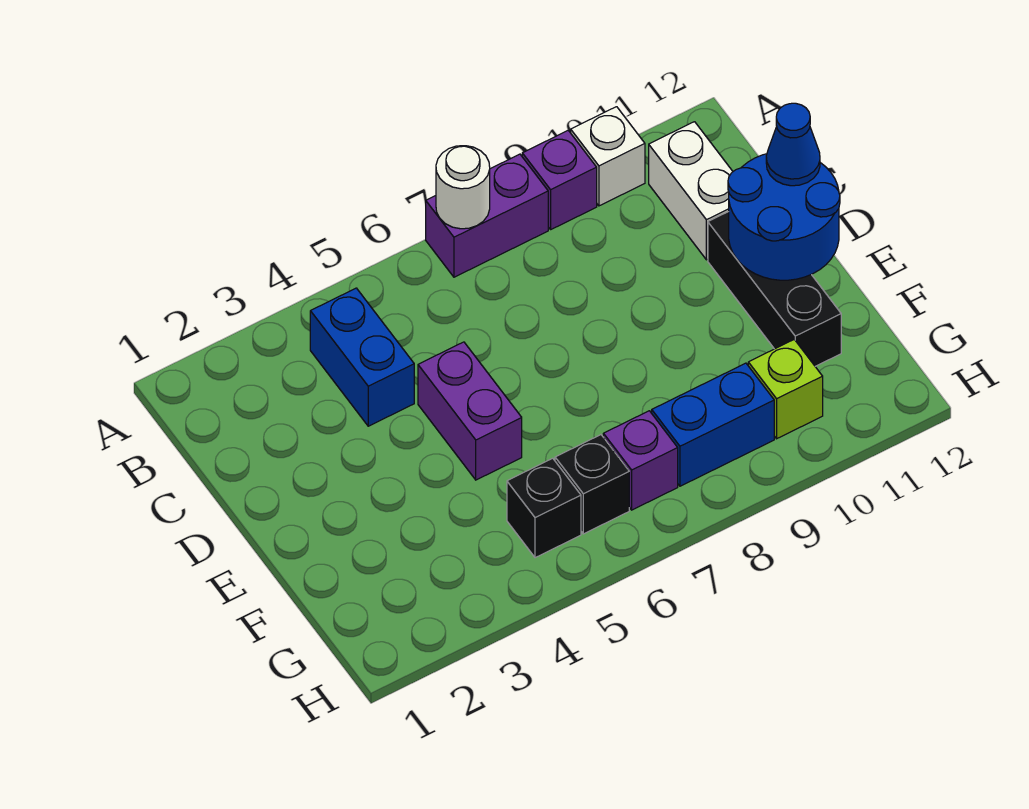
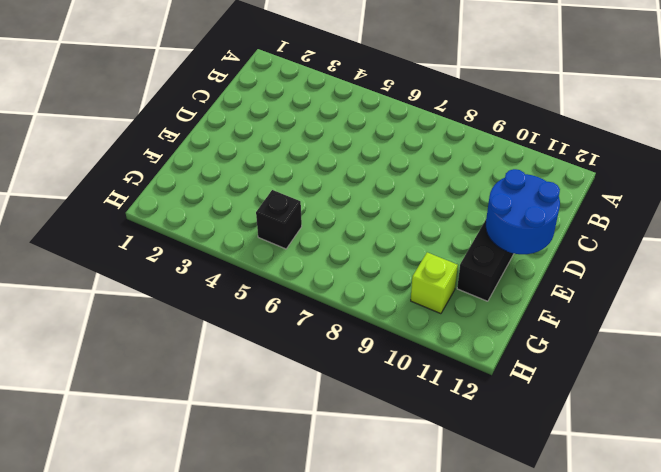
none -> purple 1x2 brick [426,154,548,277]
none -> purple 1x1 brick [522,131,597,229]
none -> white 1x1 brick [571,107,645,206]

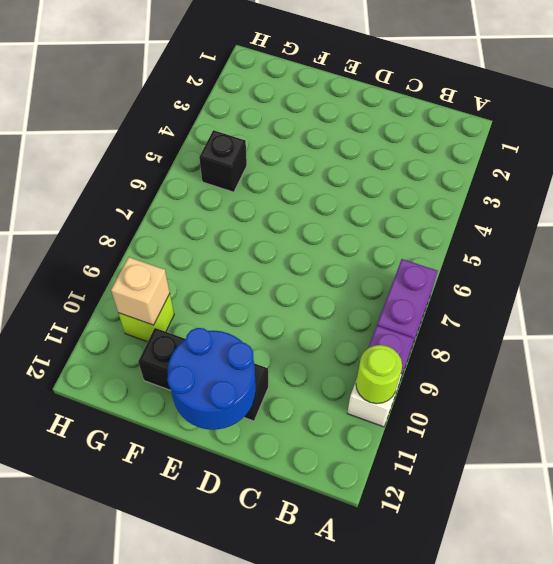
lime 1x1 round brick [356,345,402,404] -> none
tan 1x1 brick [111,257,170,325] -> none
none -> blue 1x2 brick [310,288,414,426]
none -> white 1x2 brick [649,122,733,260]
none -> purple 1x2 brick [418,342,522,480]

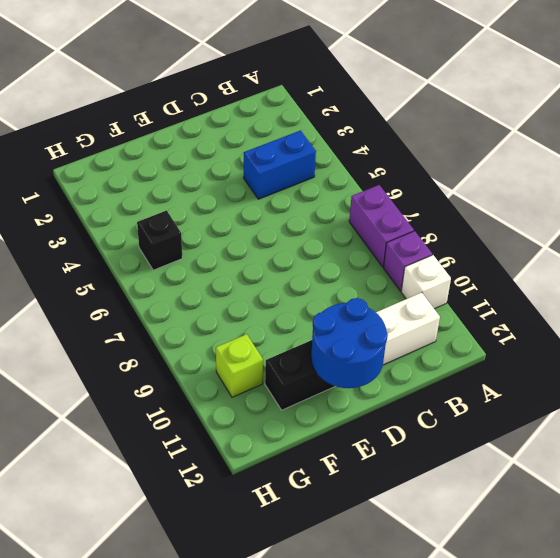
none -> purple 1x2 brick [418,342,522,480]
none -> black 1x1 brick [555,435,629,534]
none -> purple 1x1 brick [603,411,678,510]

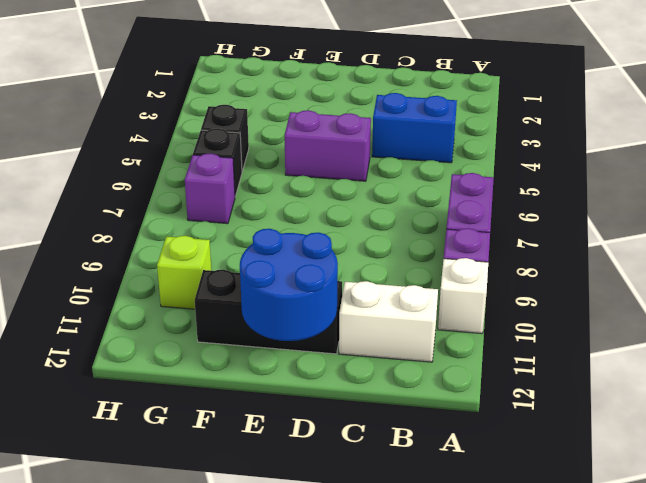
none -> blue 1x2 brick [652,363,774,486]
none -> white 1x1 round brick [436,146,490,229]
none -> blue 1x1 cone [766,103,820,186]

